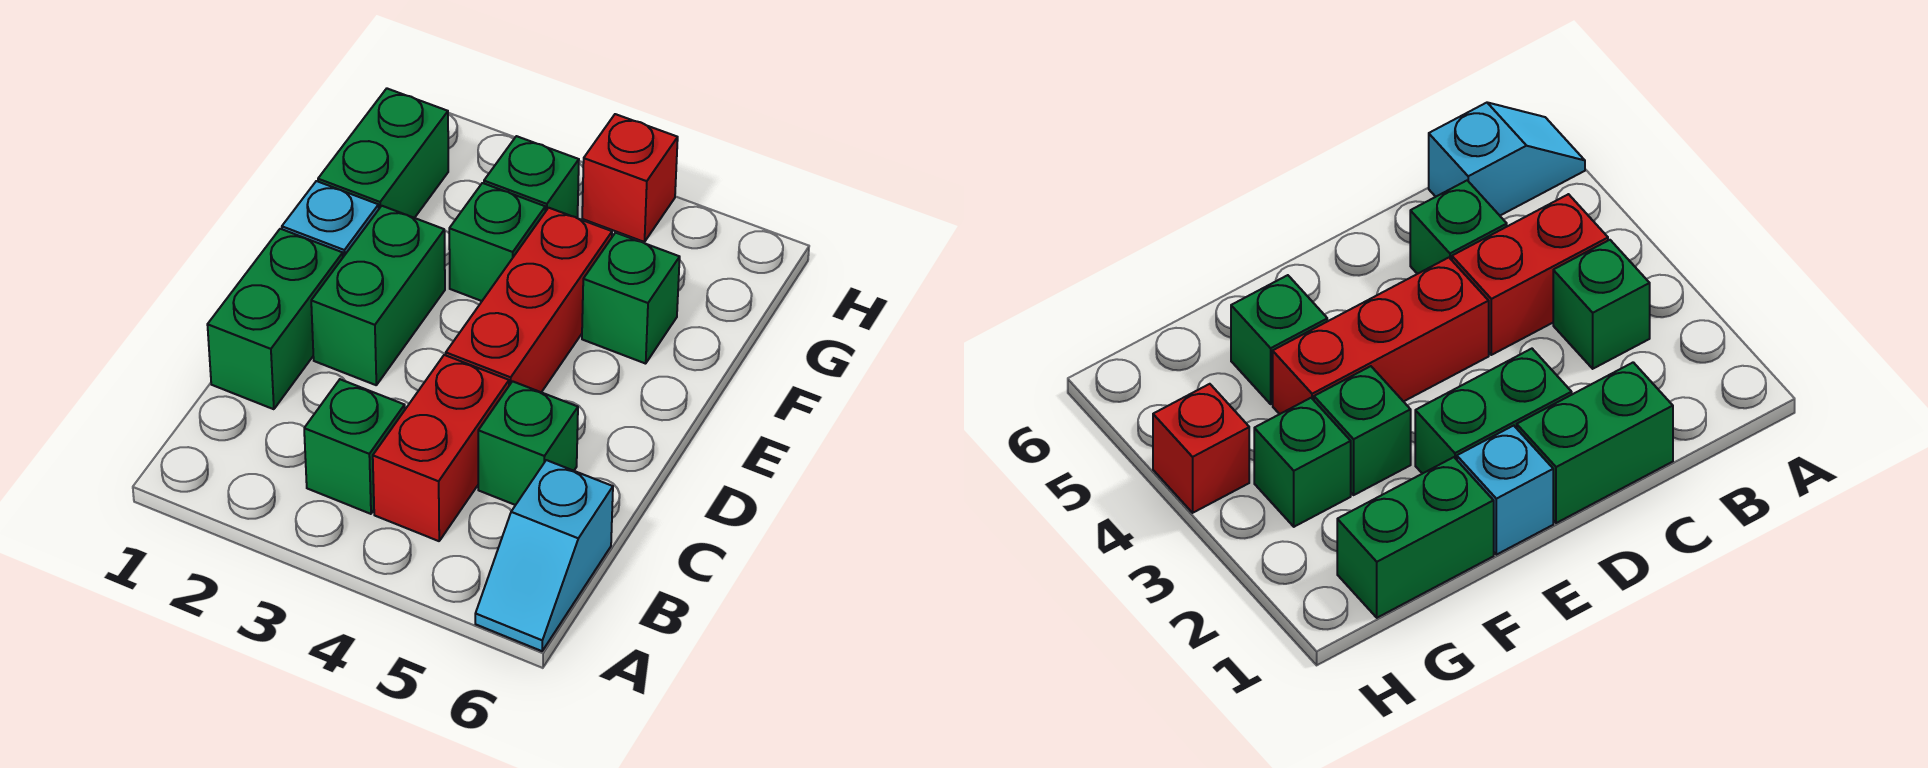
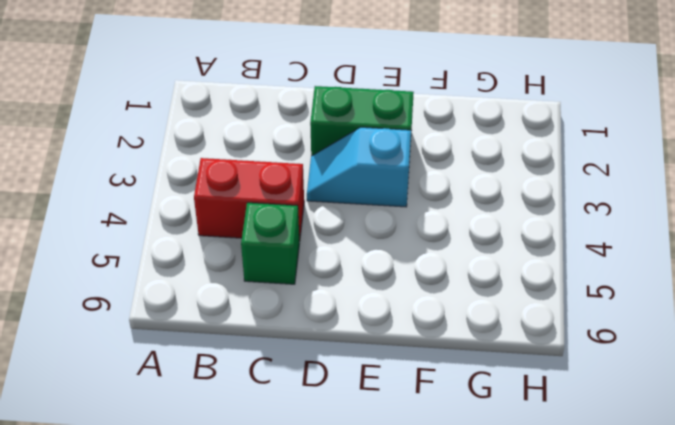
cyan 1x2 slope [307,127,411,207] -> cyan 1x2 slope moved to [475,460,613,651]
none -> green 1x1 brick [304,379,405,514]
none -> green 1x2 brick [207,229,343,409]
none -> red 1x3 brick [446,208,612,392]

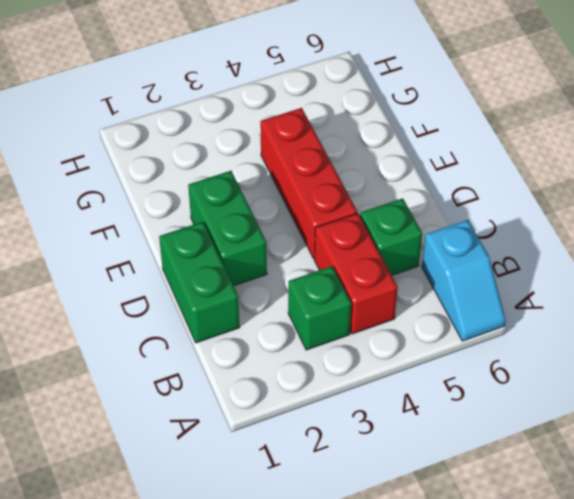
none -> cyan 1x1 brick [282,181,379,257]
none -> green 1x2 brick [318,89,448,218]
none -> green 1x1 brick [449,183,545,301]

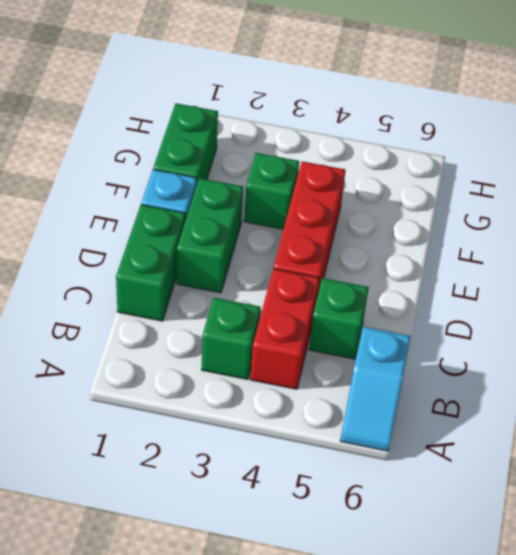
none -> green 1x1 brick [582,233,680,364]
none -> green 1x1 brick [484,136,579,218]
none -> red 1x1 brick [582,114,678,242]

